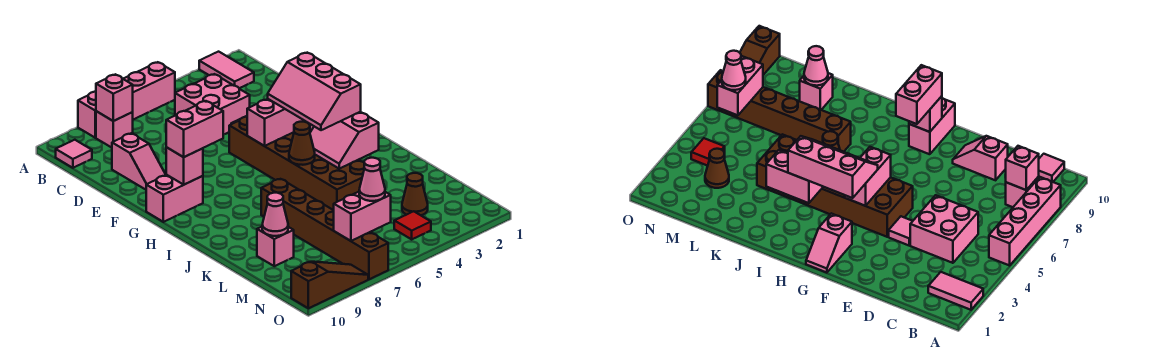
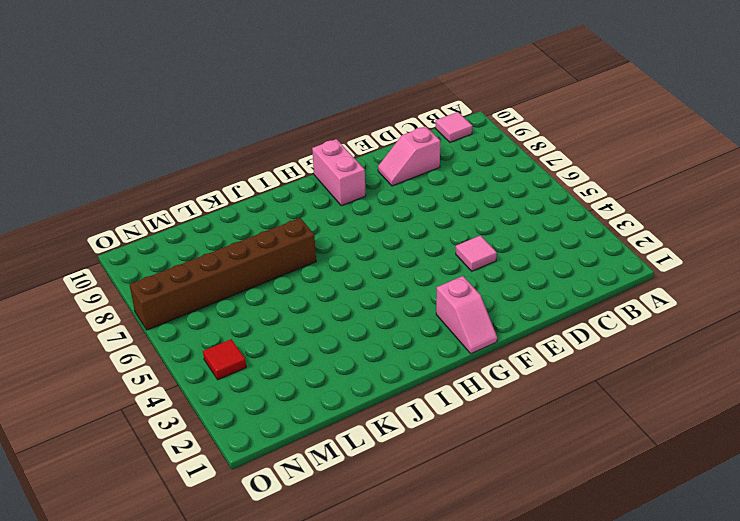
none -> pink 1x2 tile [199,52,254,88]
none -> pink 1x4 brick [78,62,175,138]
none -> pink 1x1 brick [96,111,133,148]

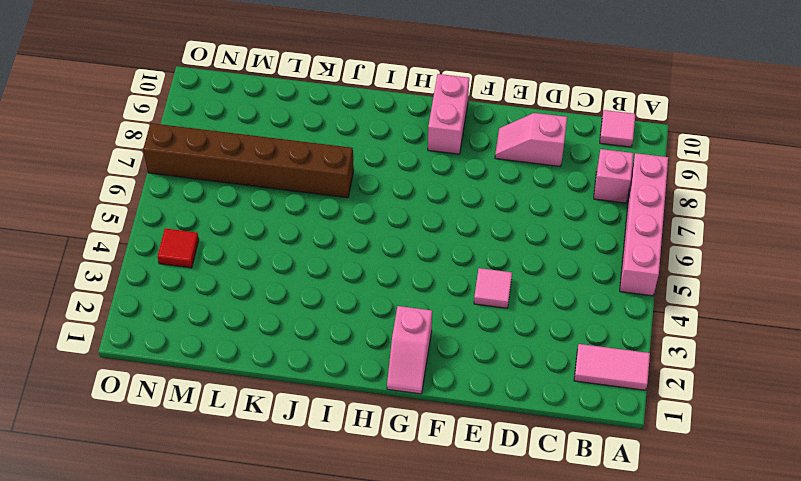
none -> pink 2x2 brick [175,74,250,135]
none -> brown 2x6 brick [229,117,364,210]
none -> pink 1x1 brick [257,227,294,266]

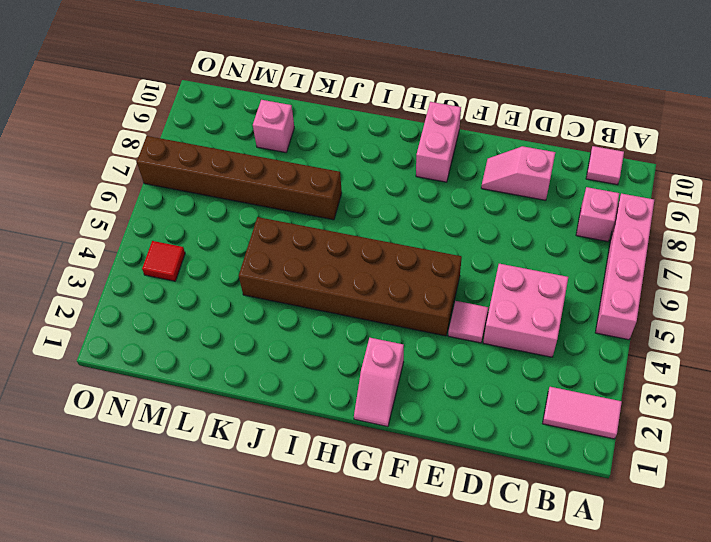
none -> brown 1x1 cone [402,173,428,215]
none -> brown 1x3 slope [291,262,368,308]
none -> pink 1x1 brick [96,74,133,121]

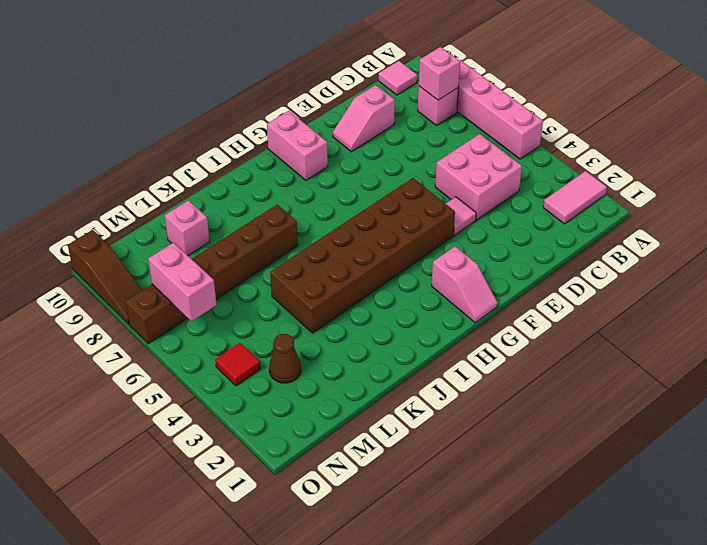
none -> pink 1x2 brick [247,99,304,146]
none -> pink 1x1 brick [166,148,203,185]
none -> pink 2x2 slope [310,112,379,169]

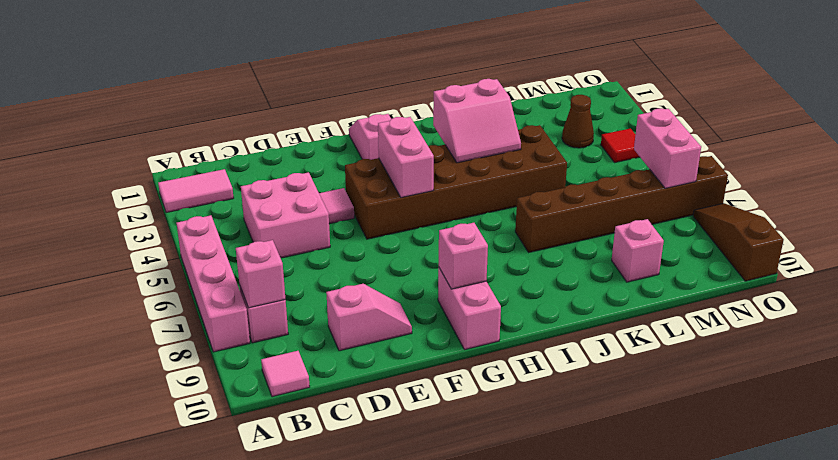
none -> brown 1x1 cone [289,122,315,165]
none -> pink 1x1 cone [262,193,288,236]
none -> pink 2x3 slope [268,53,361,130]

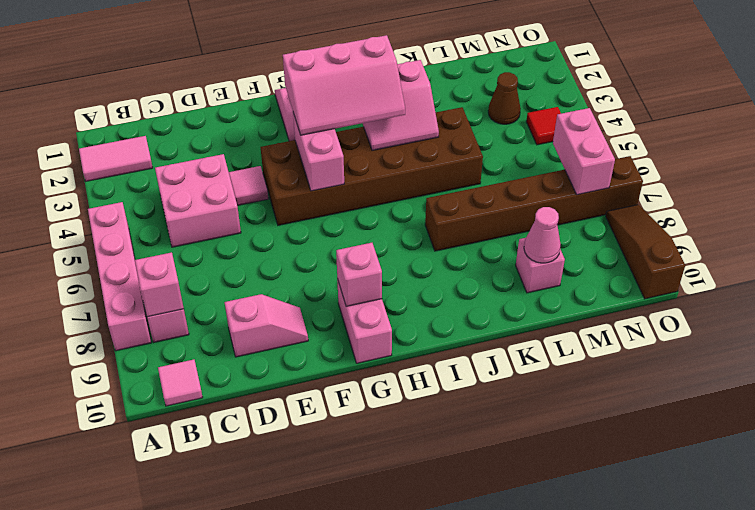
none -> brown 1x1 cone [289,122,315,165]
none -> pink 1x2 brick [166,101,223,157]
none -> pink 1x1 cone [359,158,385,201]

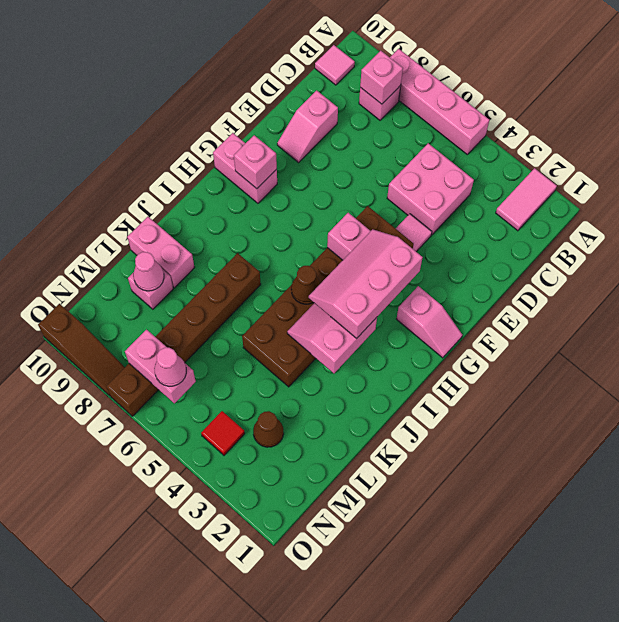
pink 1x2 brick [127,217,195,288] -> pink 1x2 brick moved to [166,101,223,157]

